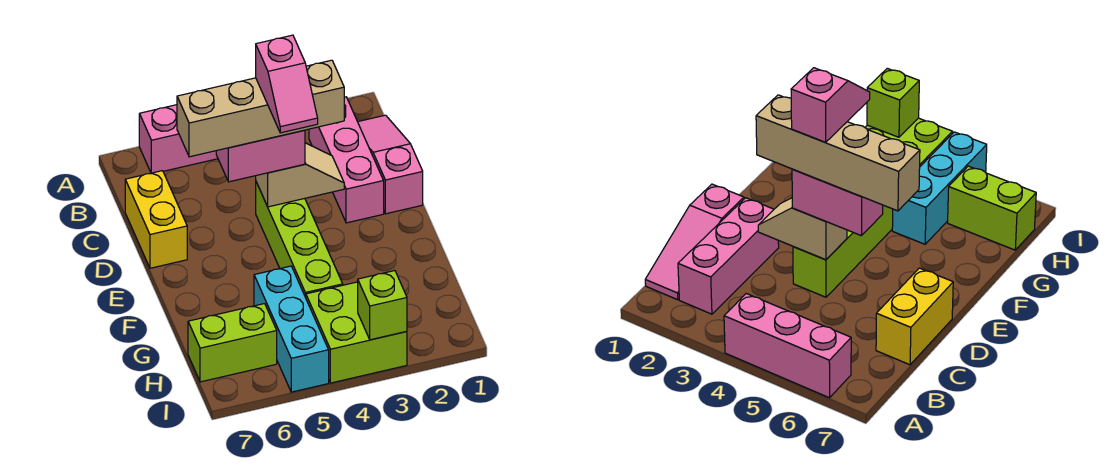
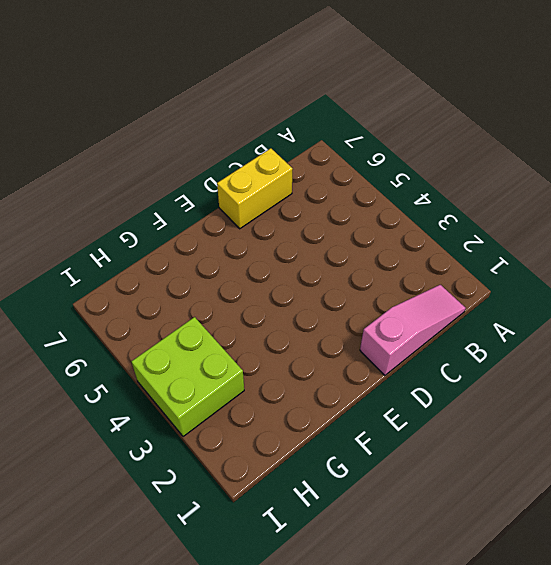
none -> pink 1x3 brick [139,105,218,173]
none -> pink 1x3 brick [309,97,384,223]
none -> lime 1x4 brick [256,182,343,298]

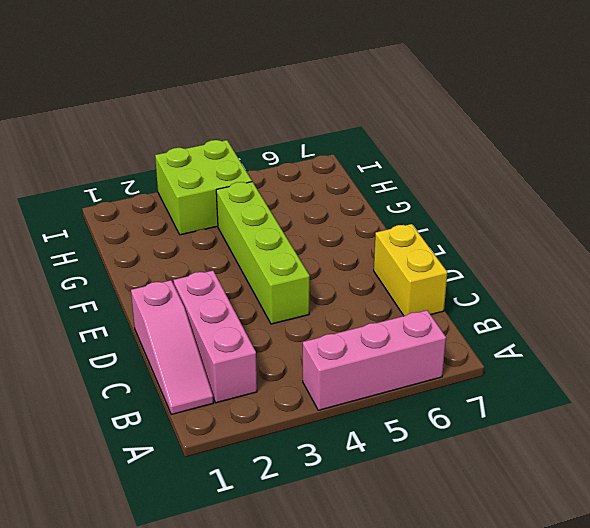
none -> cyan 1x3 brick [254,266,329,392]
none -> lime 1x2 brick [188,304,277,382]
none -> tan 1x2 slope [256,143,344,207]

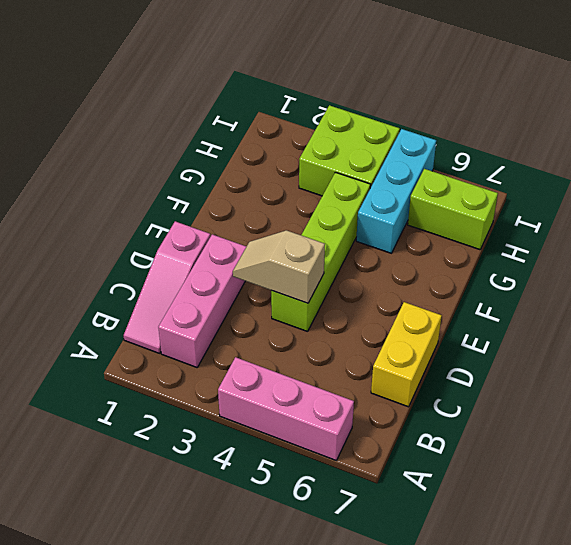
none -> lime 1x1 brick [358,271,407,340]
none -> pink 1x2 brick [216,130,305,182]
none -> tan 1x4 brick [177,60,344,157]

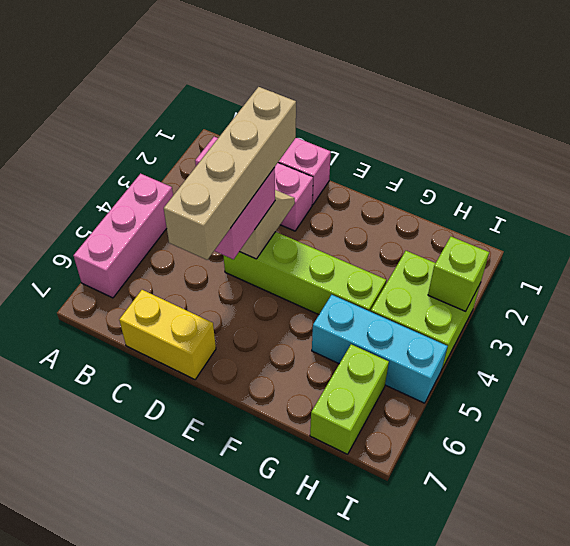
none -> pink 1x2 slope [256,35,318,133]

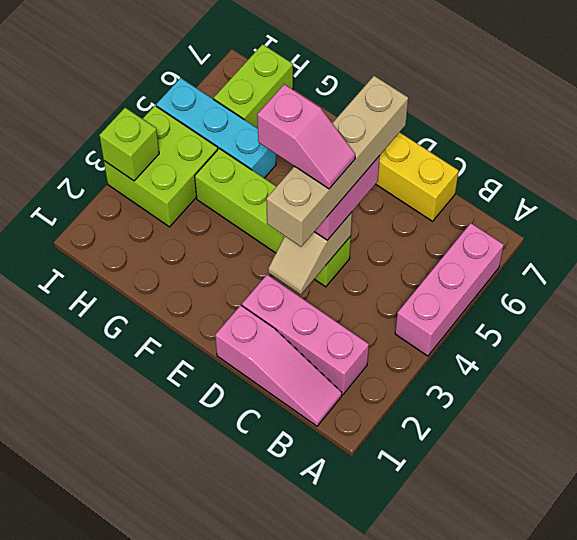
pink 1x2 slope [257,84,355,189] -> pink 1x2 slope turned to [256,35,318,133]

